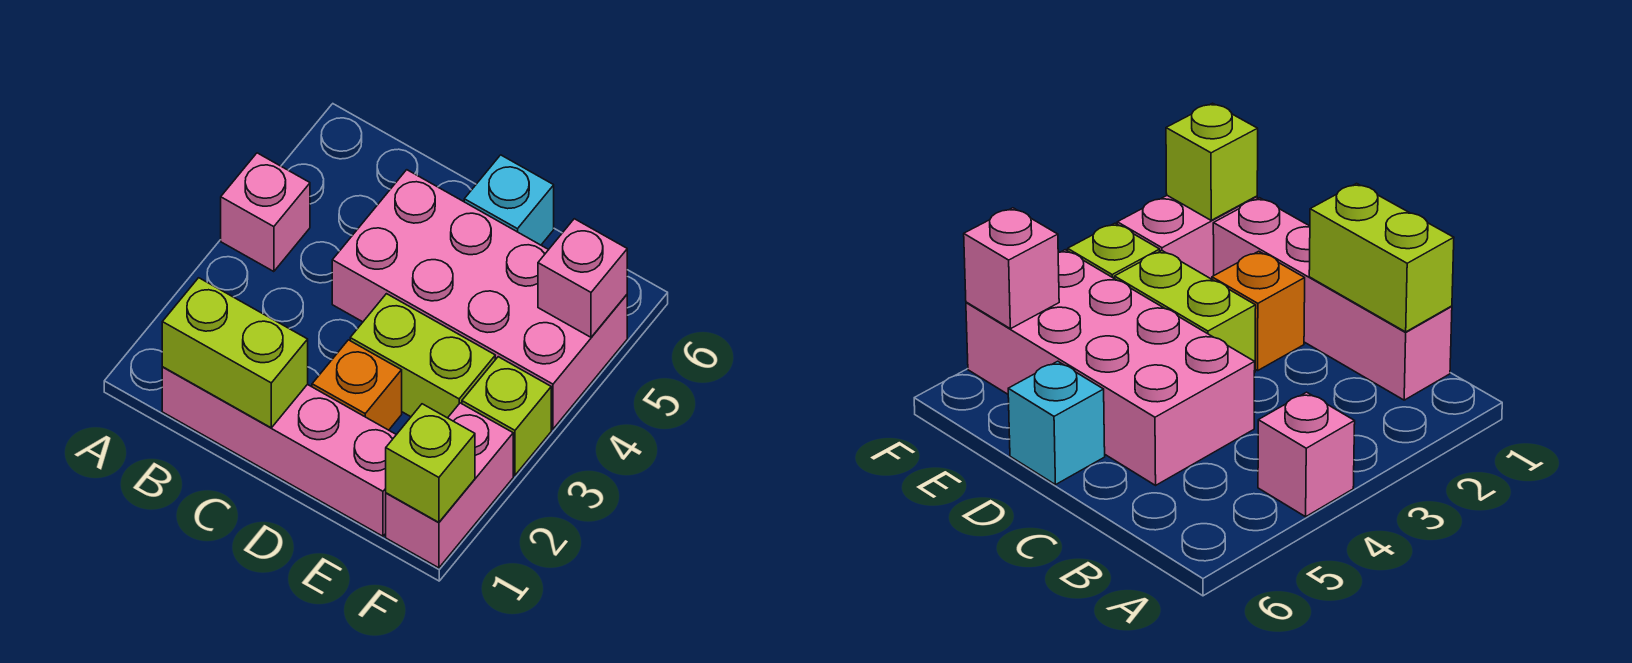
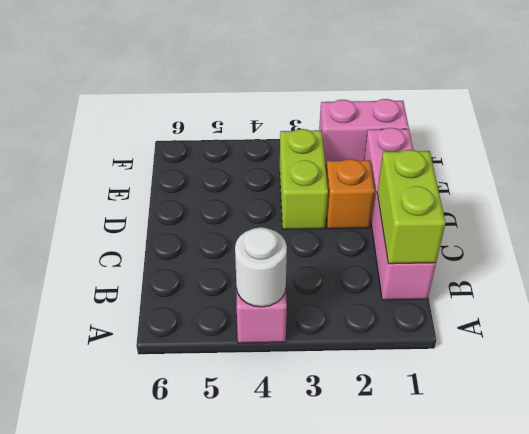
white 1x1 round brick [235,227,287,307] -> none
none -> pink 2x4 brick [332,170,627,429]
none -> cyan 1x1 brick [464,155,554,245]

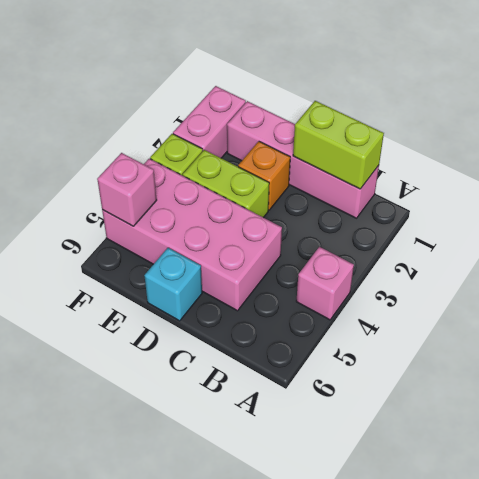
none -> lime 1x1 brick [386,404,475,523]

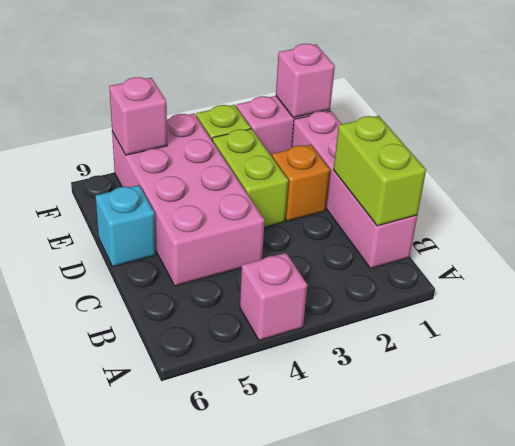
pink 1x1 brick [276,44,335,118] -> lime 1x1 brick [386,404,475,523]

